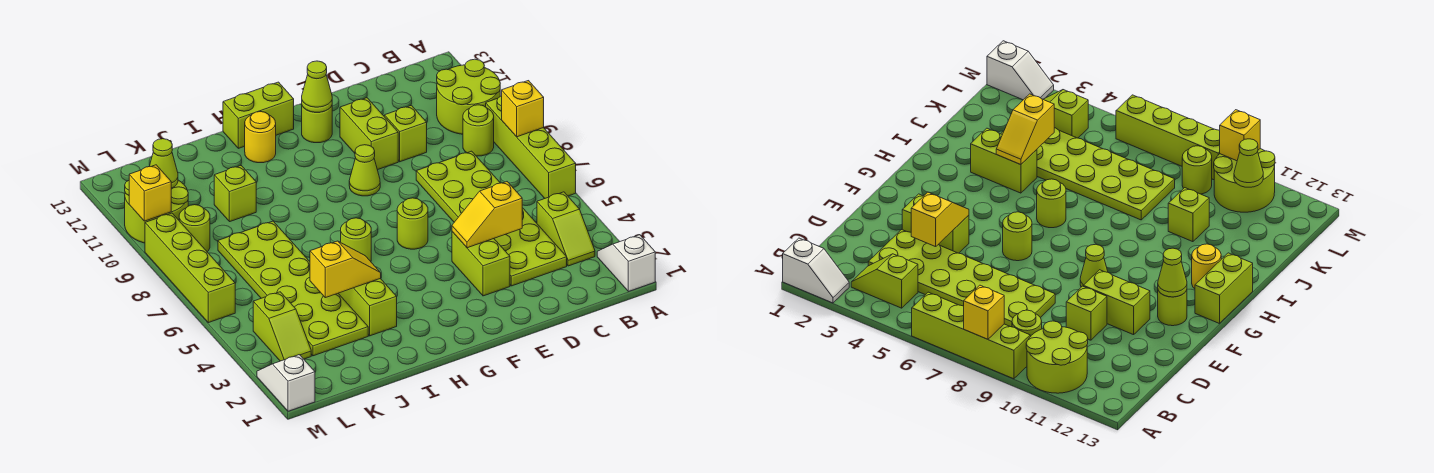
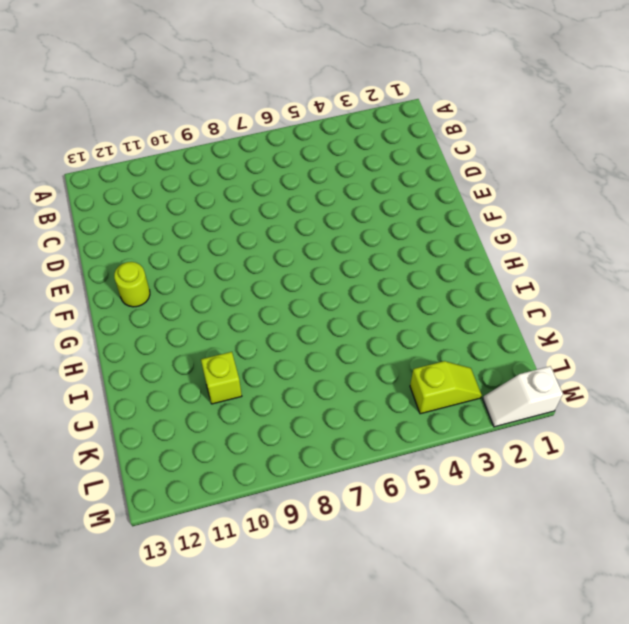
none -> white 1x2 slope [597,235,655,292]
none -> lime 1x4 brick [486,96,576,198]
none -> lime 2x2 round brick [437,59,500,134]

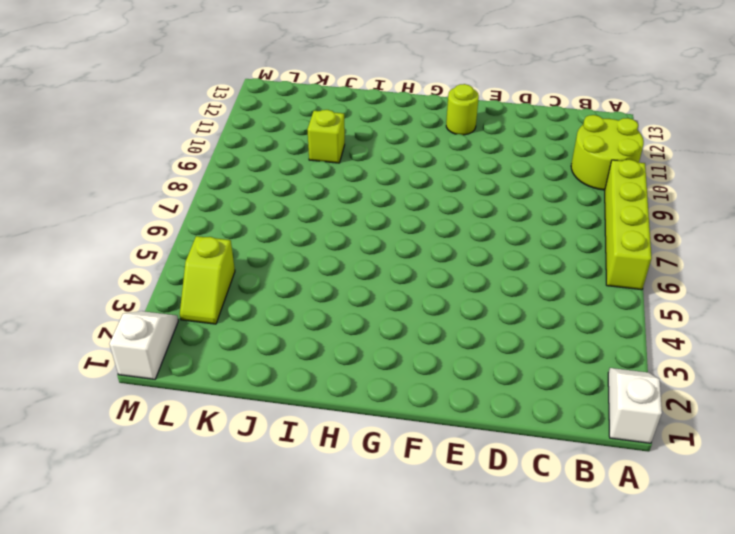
none -> lime 1x2 slope [537,192,595,266]
none -> lime 1x1 round brick [463,105,494,156]
none -> lime 2x6 plate [416,151,567,286]

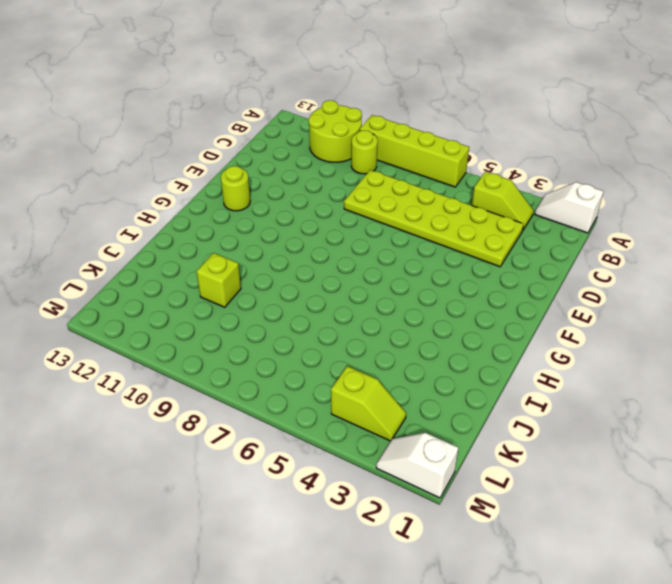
none -> lime 1x1 brick [384,105,427,162]
none -> lime 1x2 brick [452,232,510,296]
none -> lime 1x2 brick [340,98,398,170]

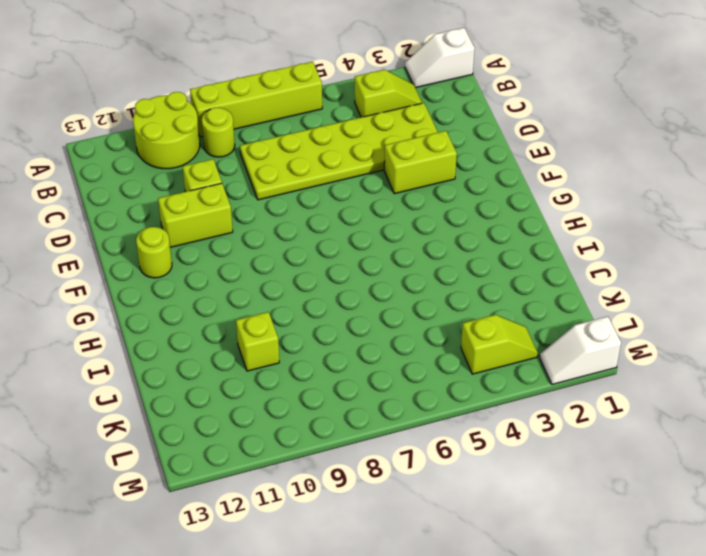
none -> lime 1x1 round brick [397,198,428,249]
none -> lime 1x1 cone [349,145,380,196]
none -> lime 1x2 brick [223,82,294,148]

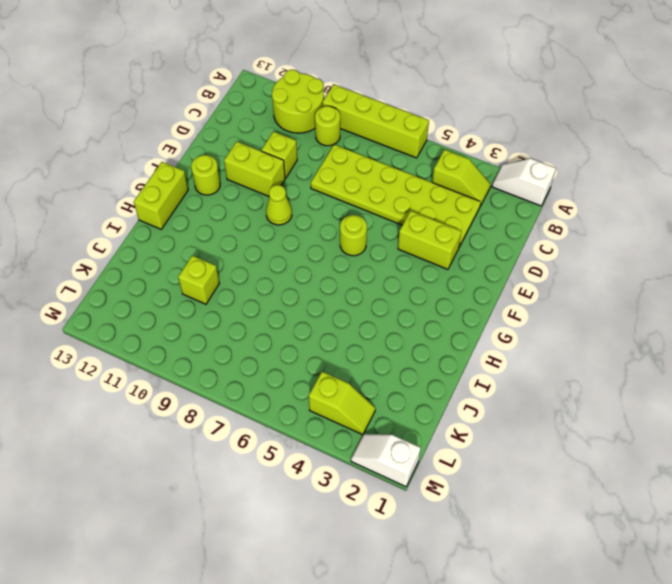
none -> lime 1x1 round brick [341,218,371,261]
none -> yellow 1x1 round brick [245,112,276,163]
none -> lime 1x2 brick [338,278,397,336]

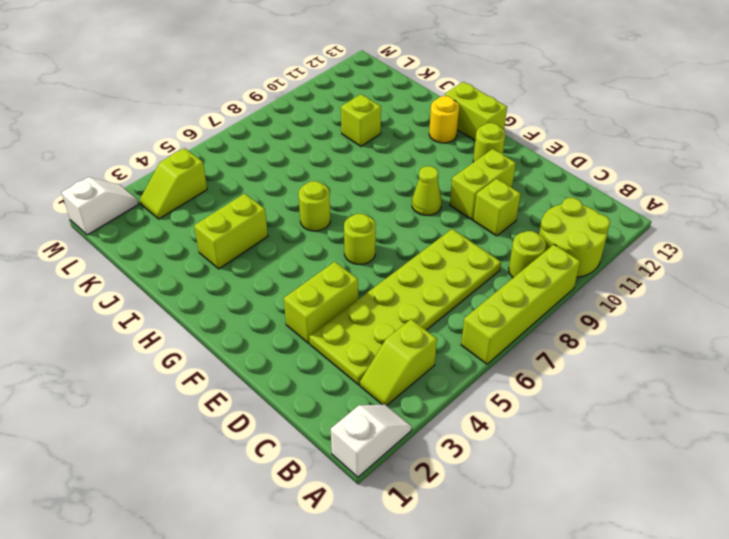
none -> lime 2x6 plate [218,221,368,356]
none -> lime 1x1 round brick [179,205,210,252]
none -> lime 2x2 round brick [125,180,188,243]

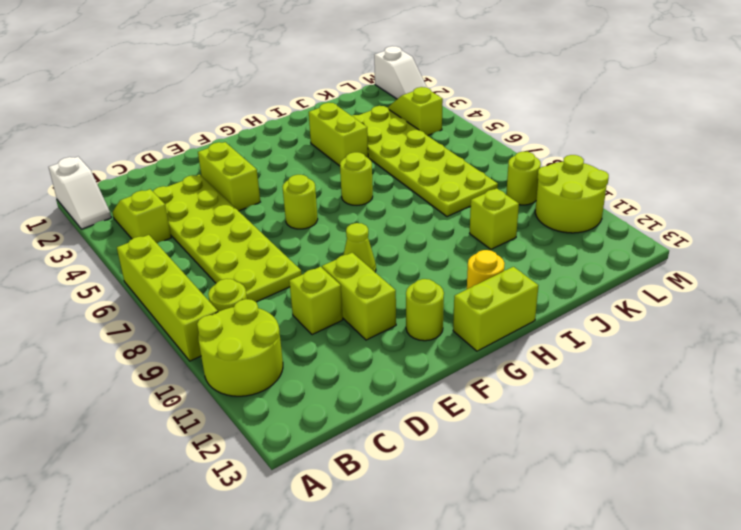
none -> lime 1x4 brick [145,213,235,323]
none -> yellow 1x1 brick [502,81,544,137]
none -> yellow 1x2 slope [452,182,522,248]

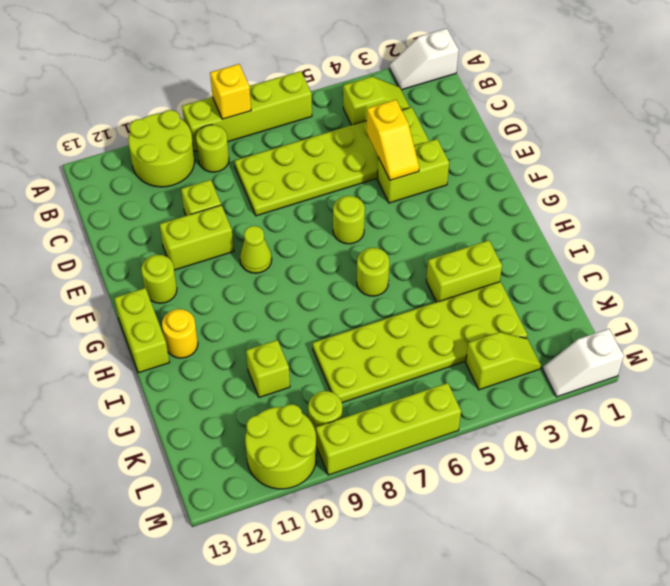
none -> lime 1x1 cone [302,61,332,112]
none -> yellow 1x2 slope [310,241,381,298]
none -> lime 1x1 cone [149,139,178,188]

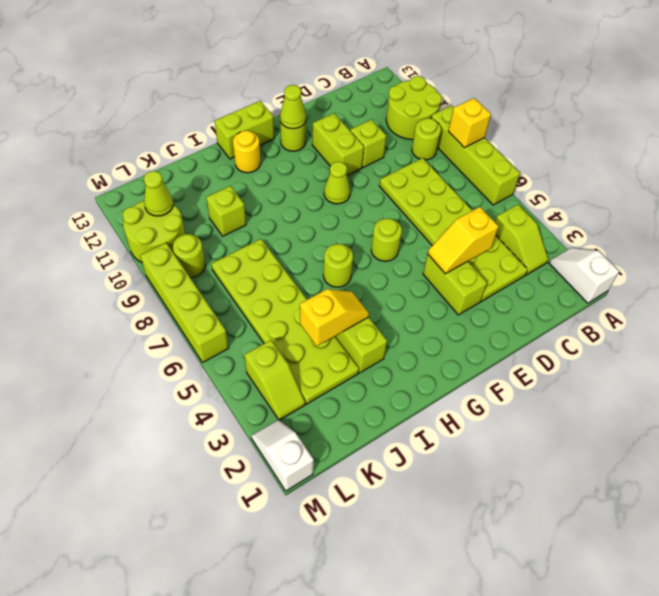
none -> yellow 1x1 brick [129,165,171,221]

